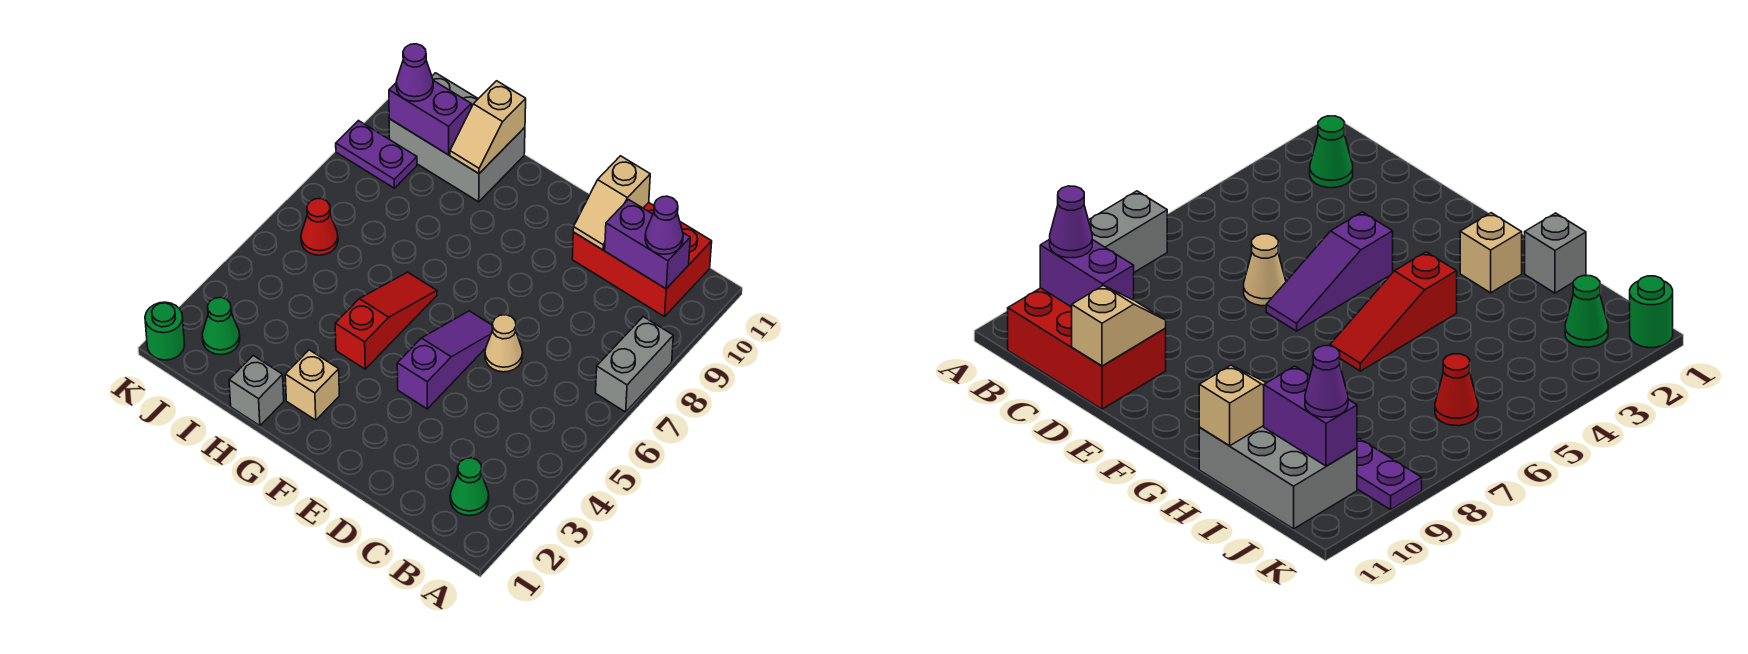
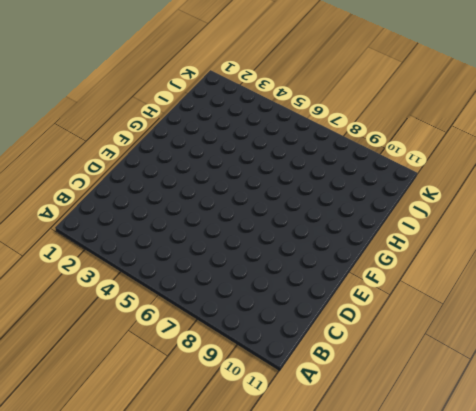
none -> grey 1x2 brick [596,317,673,412]
none -> green 1x1 cone [450,458,489,516]
none -> red 2x3 brick [572,203,712,317]

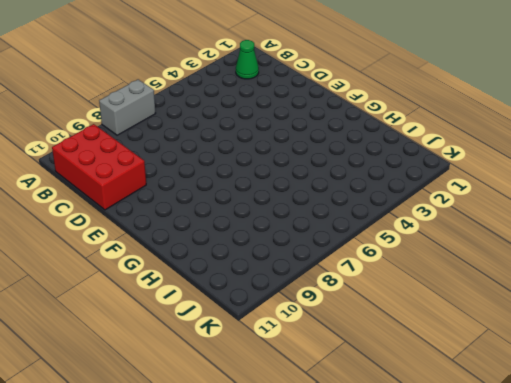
none -> tan 1x1 cone [485,315,523,372]
none -> purple 1x3 slope [397,311,493,409]
none -> tan 1x1 brick [285,350,339,420]

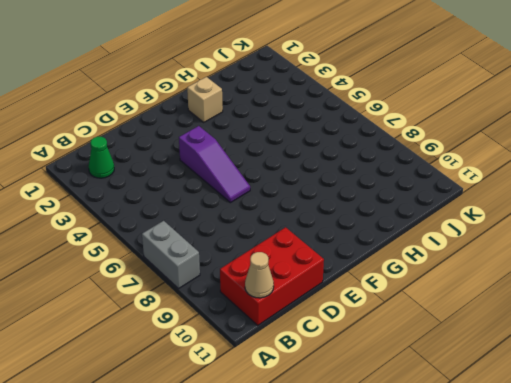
tan 1x1 cone [245,252,274,298] -> tan 1x1 cone moved to [485,315,523,372]
none -> red 1x3 slope [335,272,437,369]
none -> grey 1x1 brick [229,356,284,426]
none -> grey 2x3 brick [389,73,525,202]

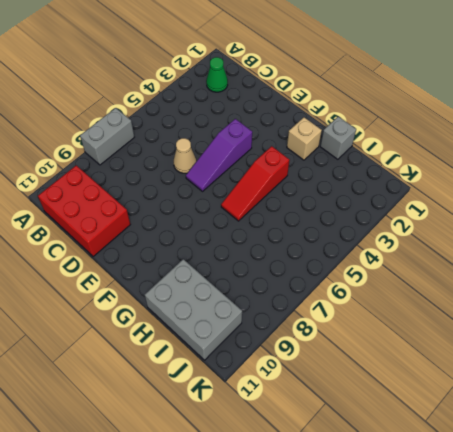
none -> green 1x1 cone [202,298,240,355]
none -> red 1x1 cone [301,199,338,255]
none -> purple 1x2 plate [336,121,417,188]

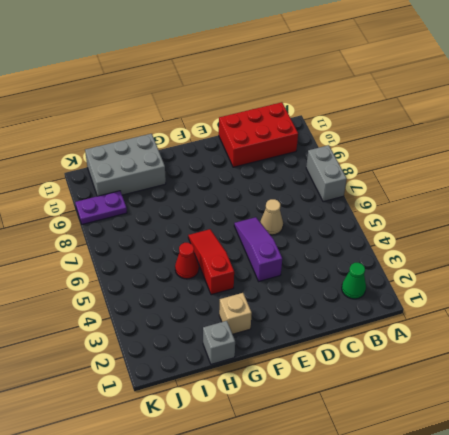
red 1x1 cone [175,243,199,279] -> red 1x1 cone moved to [301,199,338,255]
none -> green 1x1 cone [202,298,240,355]
none -> green 1x1 round brick [145,302,185,360]
none -> purple 1x2 brick [605,200,690,289]

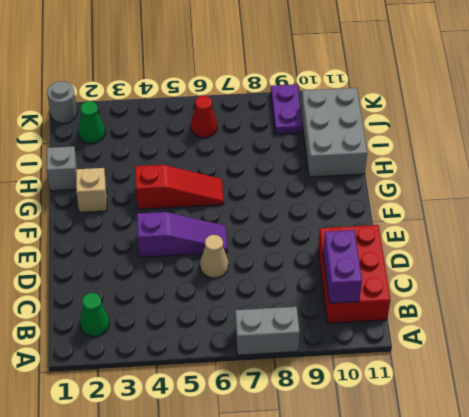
grey 1x1 round brick [47,81,77,123] -> green 1x1 round brick [145,302,185,360]
none -> tan 1x2 slope [573,156,650,250]
none -> tan 1x2 slope [450,81,526,174]
none -> purple 1x2 brick [389,81,471,155]

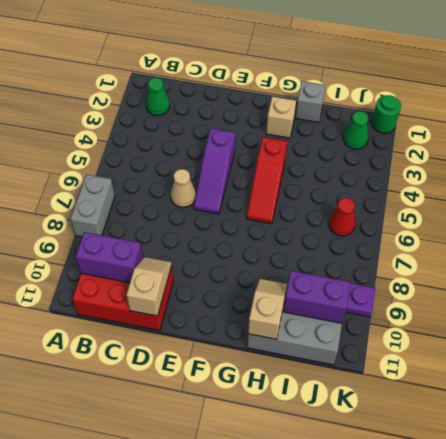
none -> purple 1x1 cone [645,196,683,254]
none -> purple 1x1 cone [396,44,433,101]

